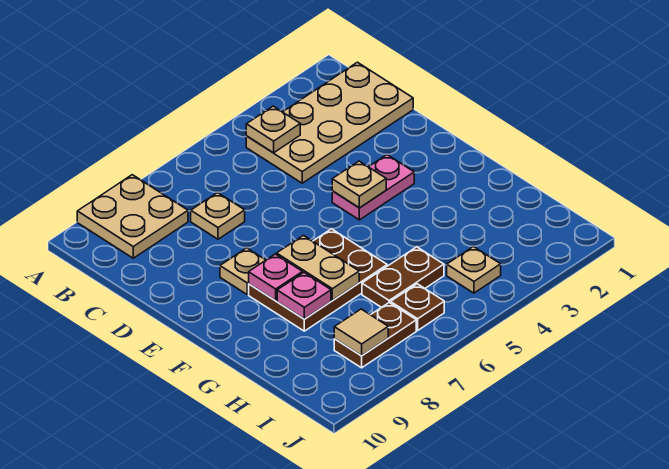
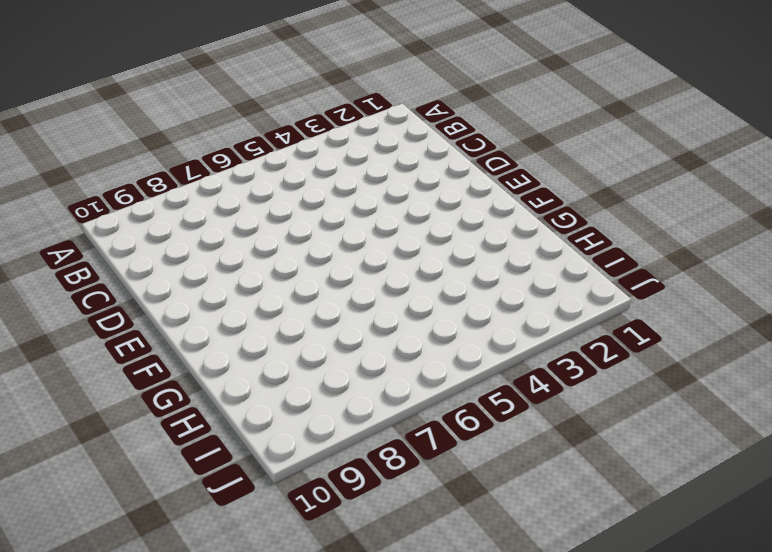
none -> tan 2x2 plate [77,175,188,258]
none -> tan 2x4 plate [246,62,413,183]
none -> tan 1x1 plate [191,193,245,239]

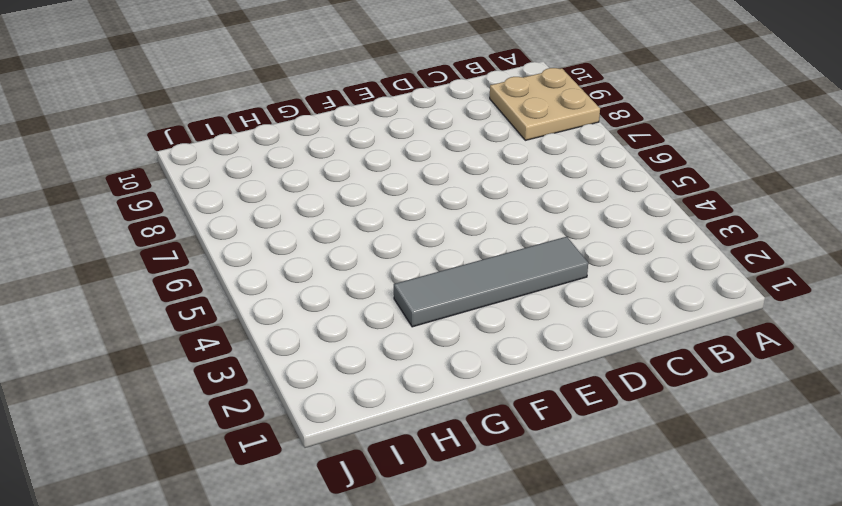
grey 1x4 tile [394,237,588,327] -> pink 1x2 plate [332,155,414,220]
none -> tan 2x4 plate [246,62,413,183]
none -> tan 1x1 plate [191,193,245,239]
none -> tan 1x1 plate [220,248,265,294]

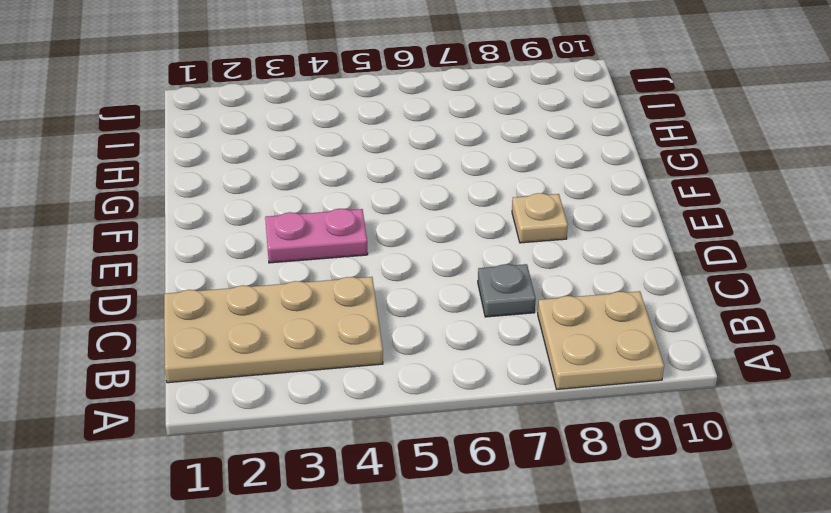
grey 1x1 plate [478,264,536,317] -> tan 1x1 plate [191,193,245,239]
none -> brown 2x3 plate [249,229,387,331]
none -> brown 1x2 plate [362,247,444,307]
none -> tan 1x1 plate [447,246,501,293]

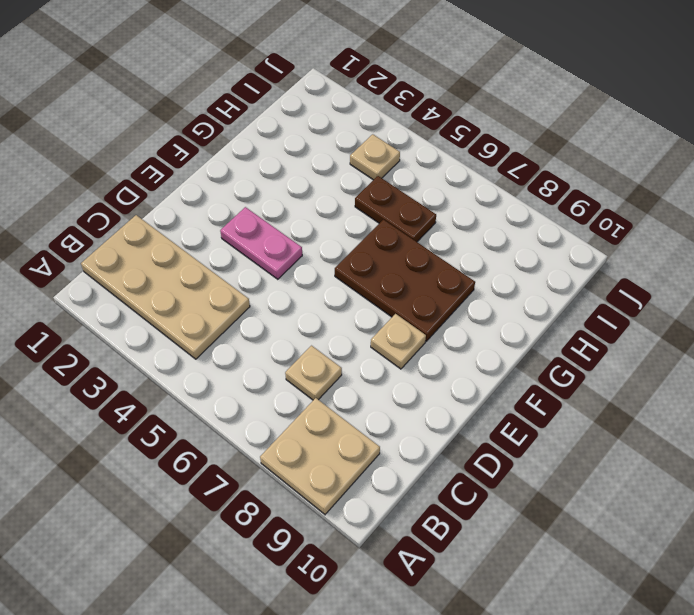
none -> brown 1x1 plate [391,284,444,330]
none -> brown 1x2 plate [334,303,416,368]
none -> tan 1x1 plate [246,106,300,153]

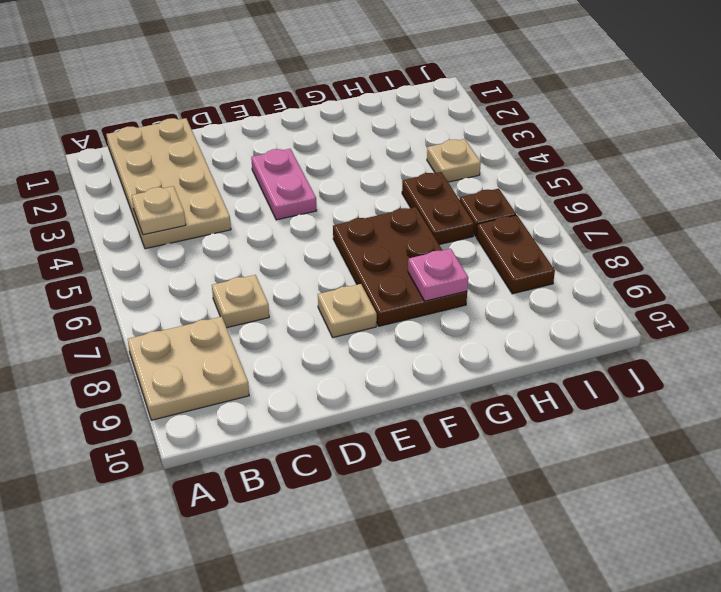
none -> tan 1x1 plate [332,161,386,208]
none -> tan 1x2 plate [277,235,359,300]
none -> pink 1x1 plate [249,254,303,301]

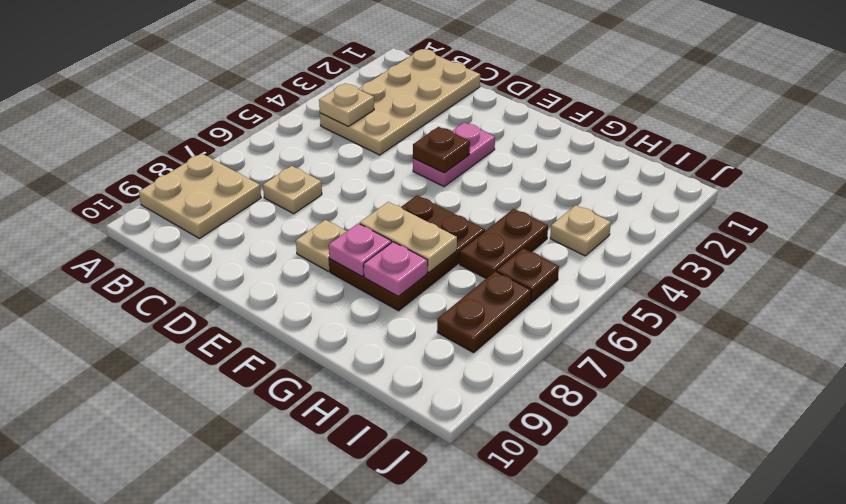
brown 1x1 plate [413,127,470,173] -> tan 1x1 plate [332,161,386,208]
none -> tan 1x1 tile [334,309,388,356]

